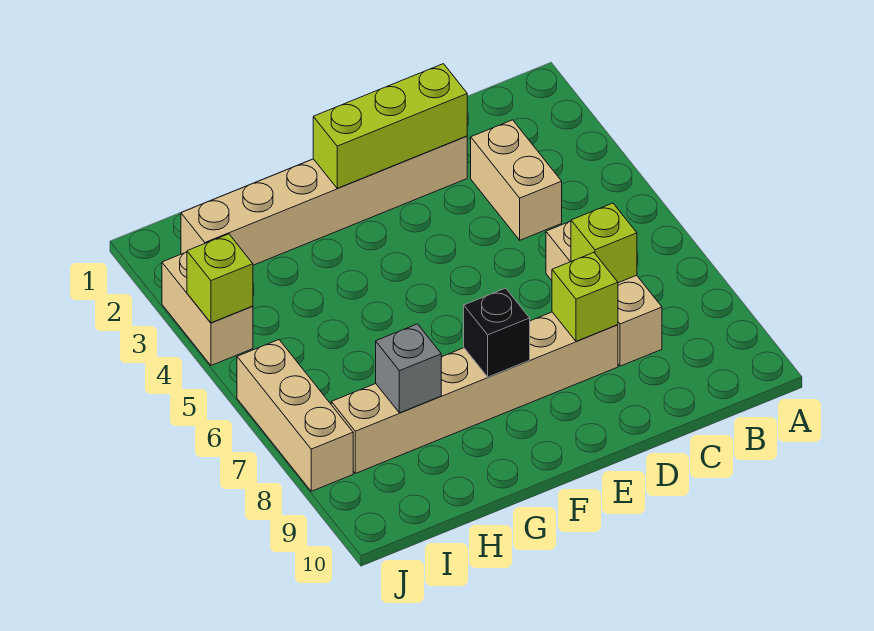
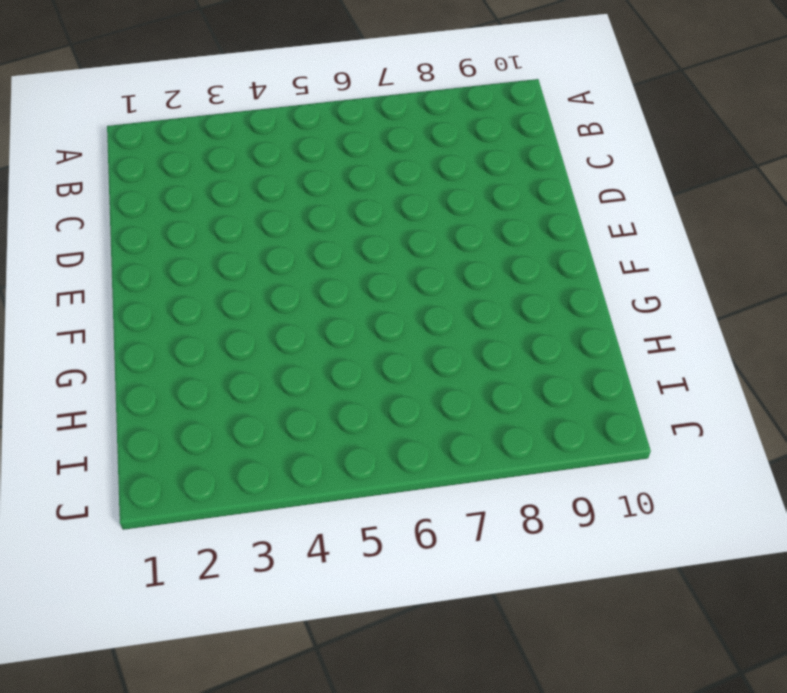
none -> tan 1x2 brick [471,120,562,240]
none -> tan 1x3 brick [546,221,662,366]
none -> tan 1x6 brick [181,136,467,265]

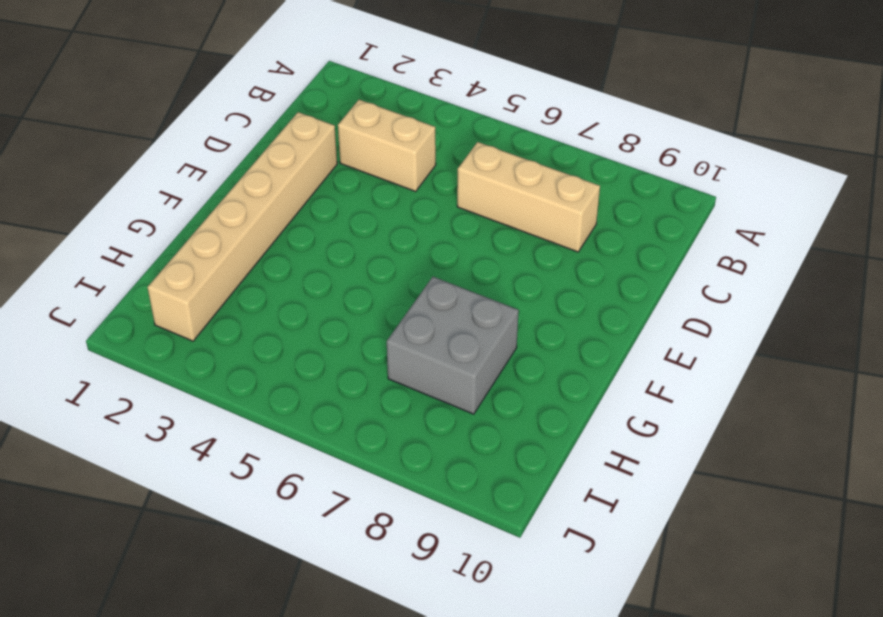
grey 2x2 brick [387,277,519,414] -> tan 1x6 brick [331,312,618,473]
none -> tan 1x2 brick [162,252,253,365]
none -> tan 1x3 brick [237,340,353,491]
none -> lime 1x1 brick [571,203,637,283]

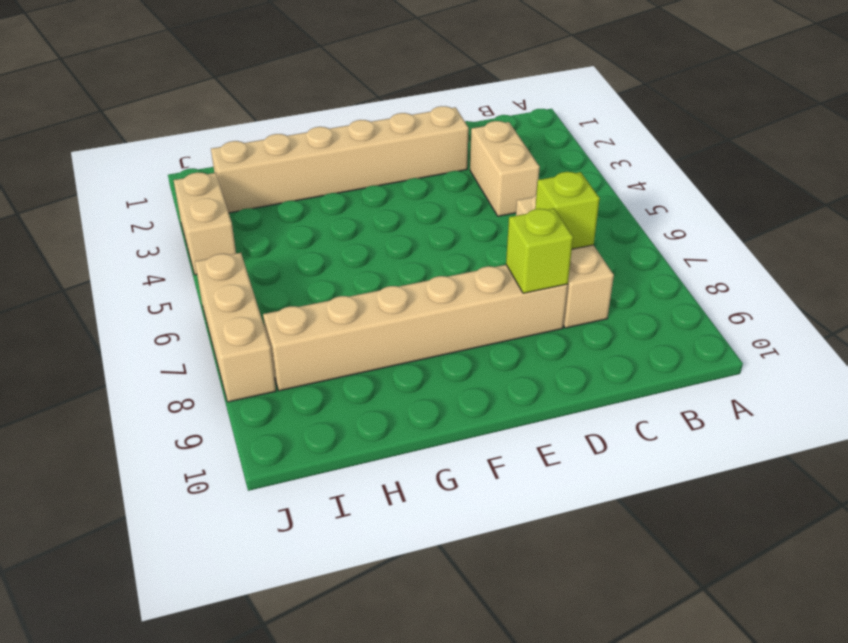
none -> lime 1x3 brick [313,64,467,188]
none -> black 1x1 brick [464,288,530,377]
none -> grey 1x1 brick [376,324,441,413]

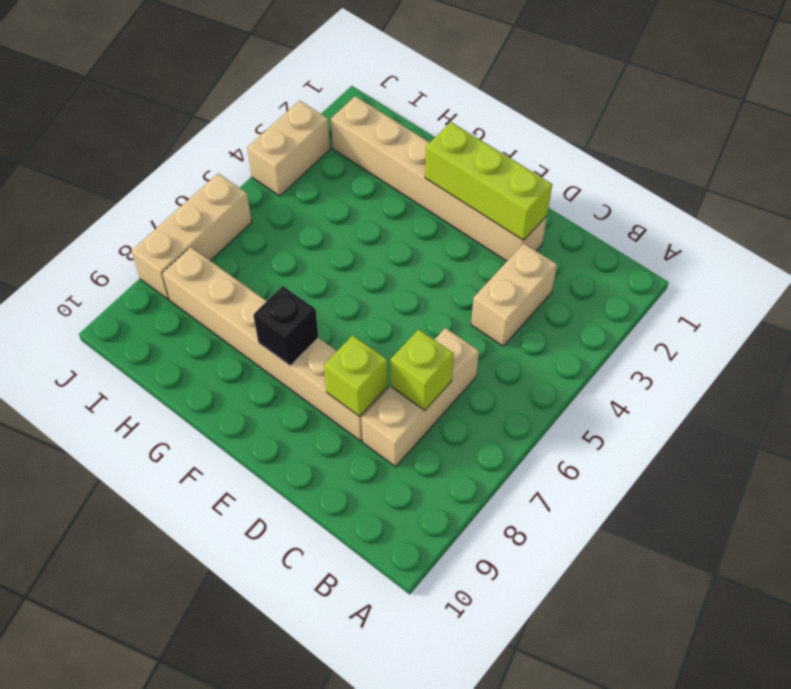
none -> grey 1x1 brick [376,324,441,413]
none -> lime 1x1 brick [187,234,253,323]

